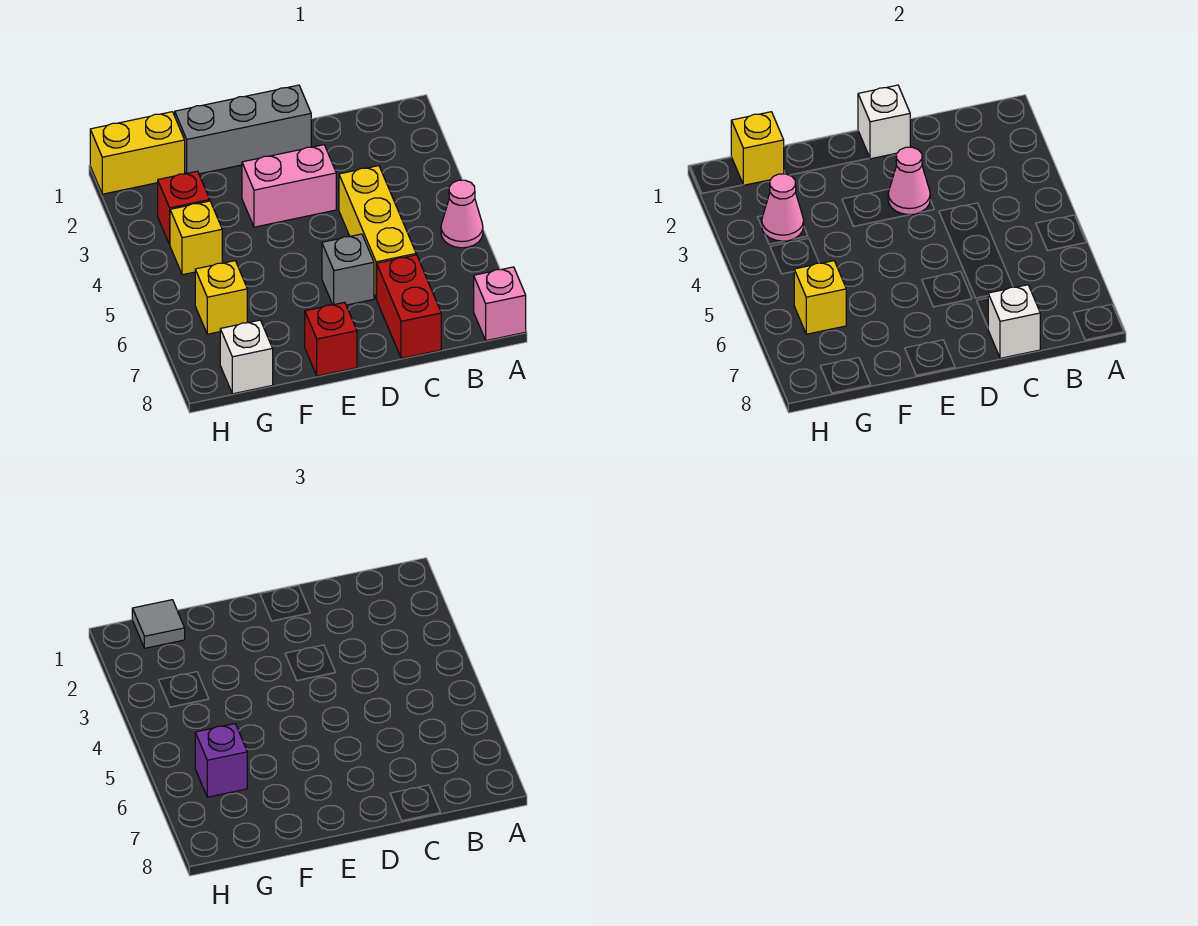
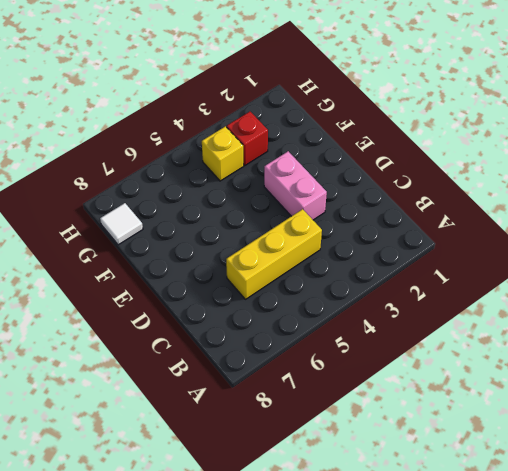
white 1x1 tile [100,203,143,245] -> white 1x1 brick [220,320,273,394]
none -> pink 1x1 cone [441,180,483,248]
none -> pink 1x1 brick [474,267,526,341]
none -> red 1x2 brick [377,255,441,358]

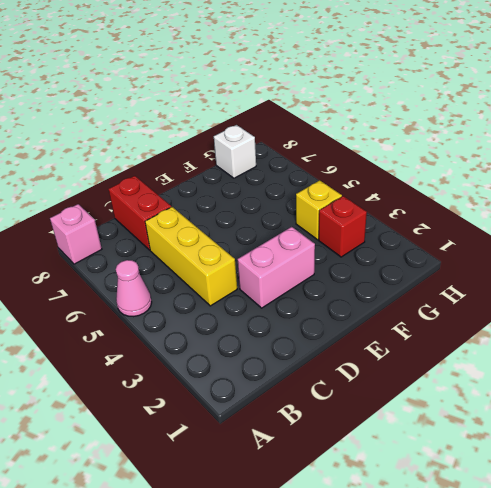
none -> grey 1x3 brick [175,85,311,174]
none -> grey 1x1 brick [322,234,374,305]
none -> red 1x1 brick [305,302,357,376]

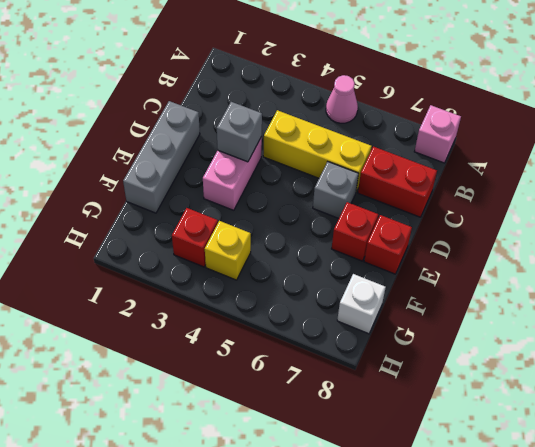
grey 1x1 brick [217,102,262,162] -> pink 1x1 cone [888,147,930,215]
red 1x1 brick [332,202,378,261] -> none
none -> yellow 1x2 brick [90,112,185,194]
none -> yellow 1x1 brick [195,261,247,334]
none -> white 1x1 brick [988,285,1040,358]

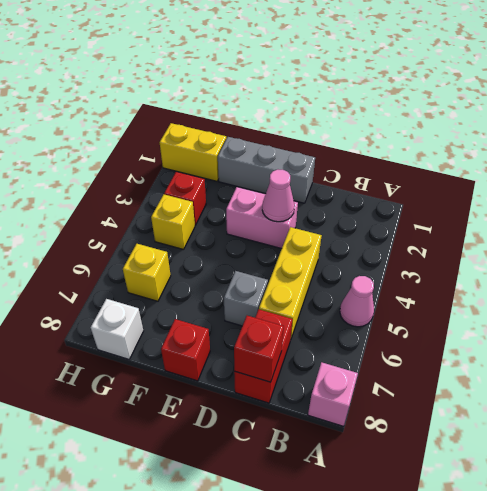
red 1x1 brick [234,316,284,382] -> white 1x1 brick [988,285,1040,358]
none -> white 1x1 brick [858,85,910,159]
none -> yellow 1x1 brick [731,112,784,185]
none -> pink 1x1 cone [762,174,804,241]

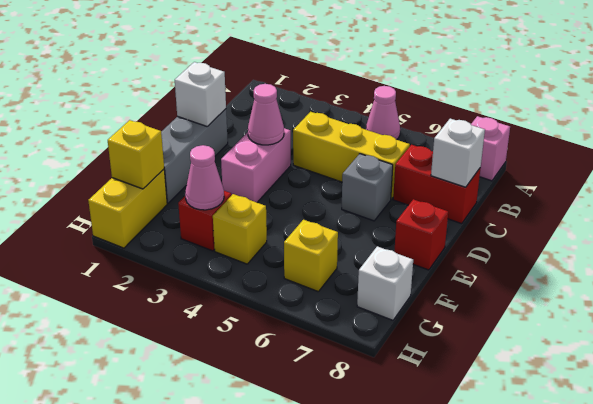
none -> yellow 1x1 brick [794,261,846,334]
none -> grey 1x1 tile [132,600,185,648]
none -> purple 1x1 brick [195,724,247,797]

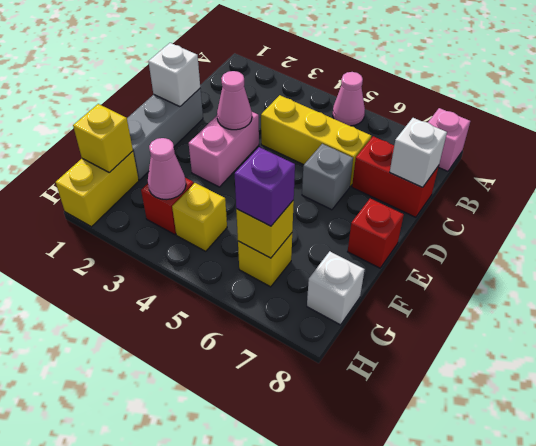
none -> grey 1x1 tile [132,600,185,648]

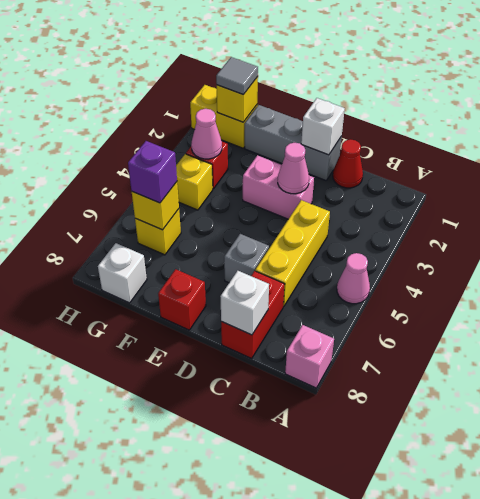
red 1x1 cone [333,139,363,188] -> none

